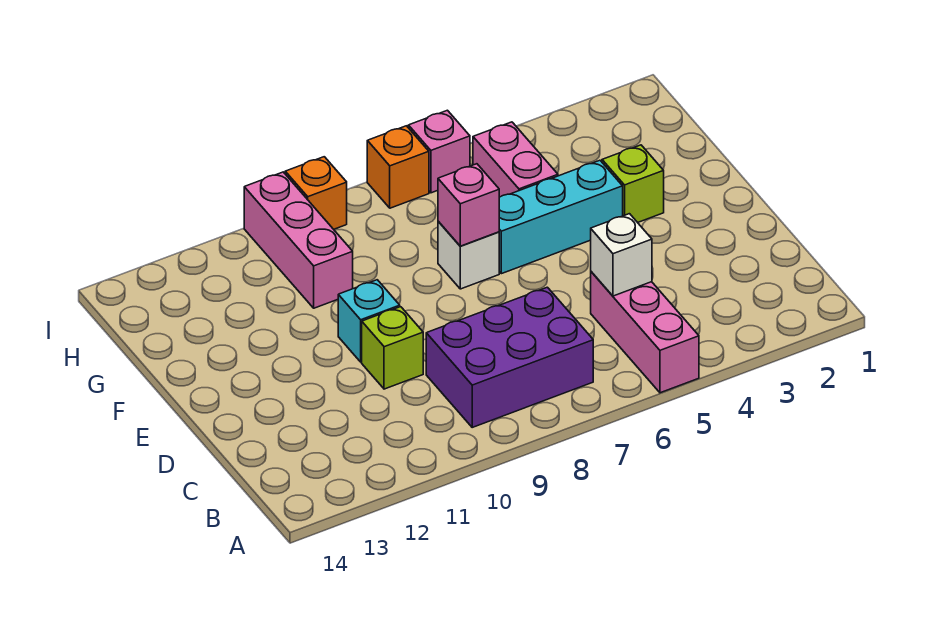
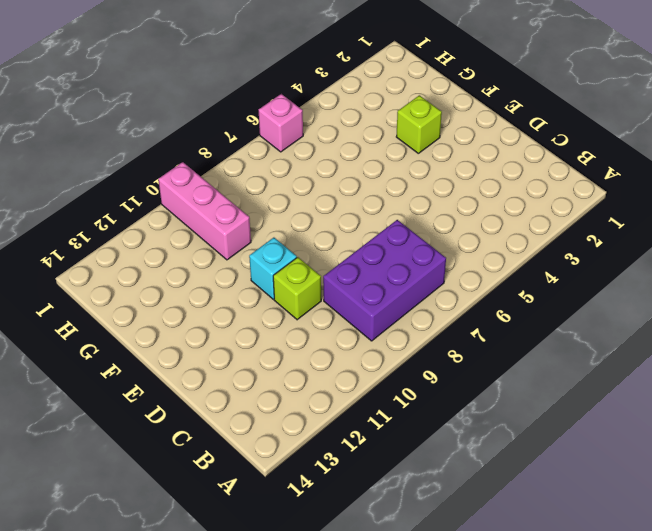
none -> pink 1x3 brick [591,272,699,393]
none -> cyan 1x3 brick [499,160,623,274]
none -> white 1x1 brick [438,221,499,289]

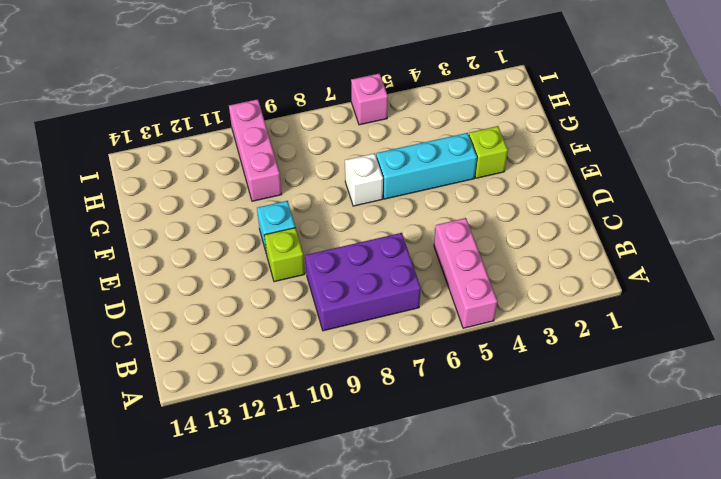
none -> pink 1x2 brick [473,122,558,197]
none -> orange 1x1 brick [367,126,429,208]
none -> orange 1x1 brick [285,157,347,229]

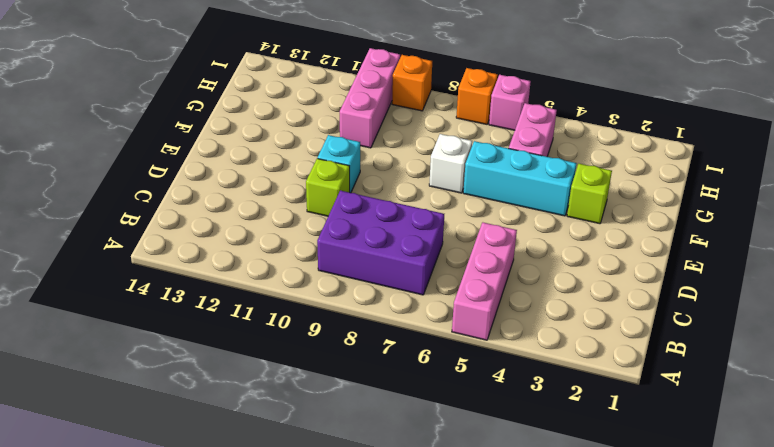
none -> white 1x1 brick [591,214,652,296]
none -> pink 1x1 brick [438,164,499,246]

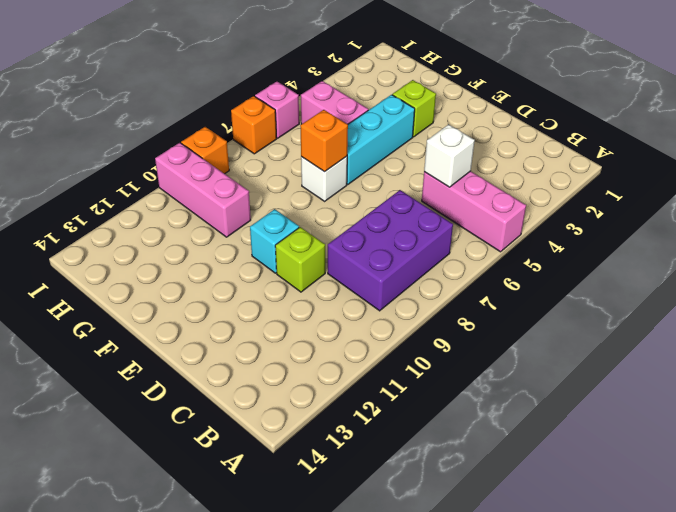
orange 1x1 brick [300,110,348,172] -> pink 1x1 brick [438,164,499,246]

